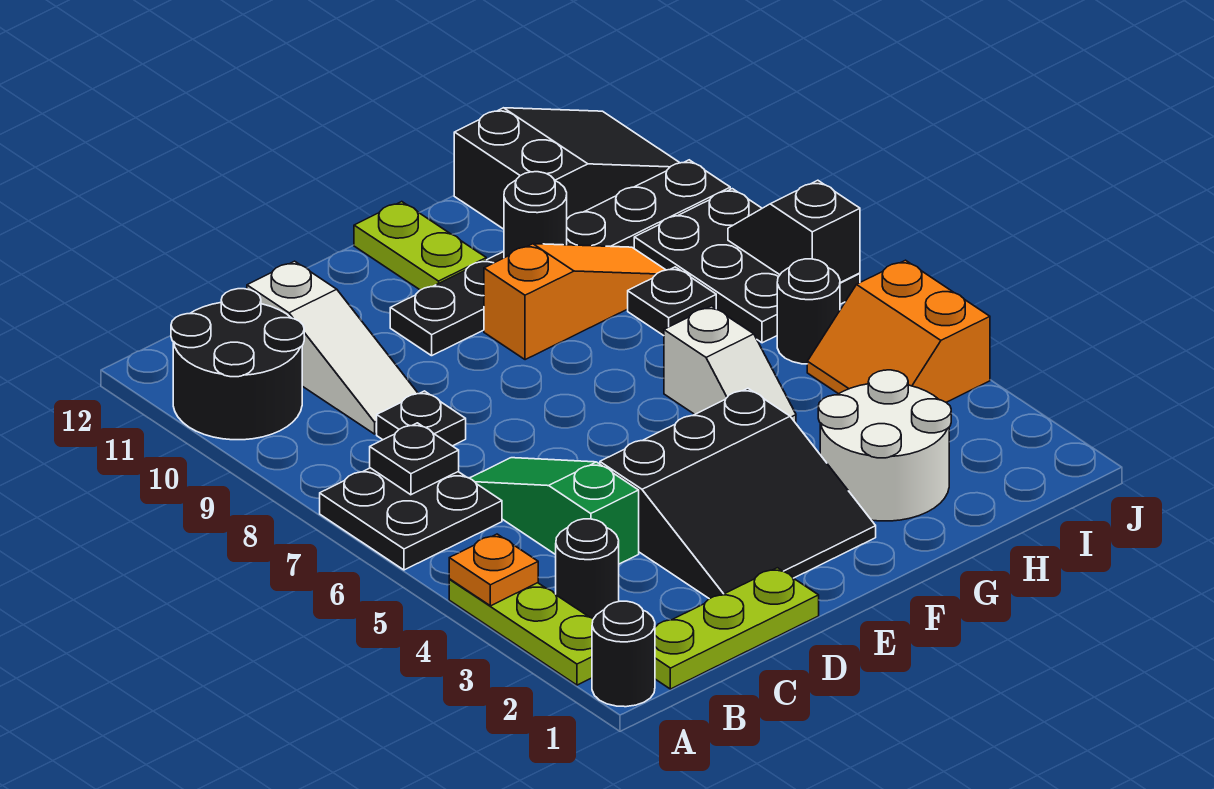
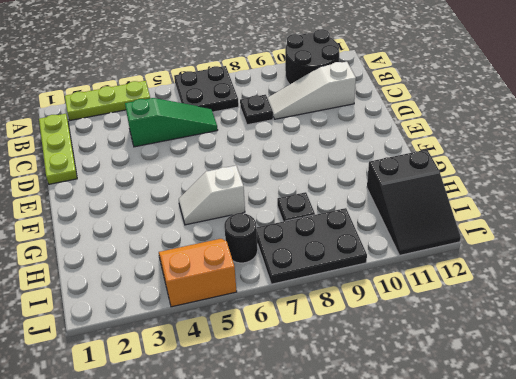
none -> black 1x1 round brick [592,601,655,707]
none -> black 1x1 round brick [556,519,619,619]
none -> black 3x3 slope [600,388,876,599]

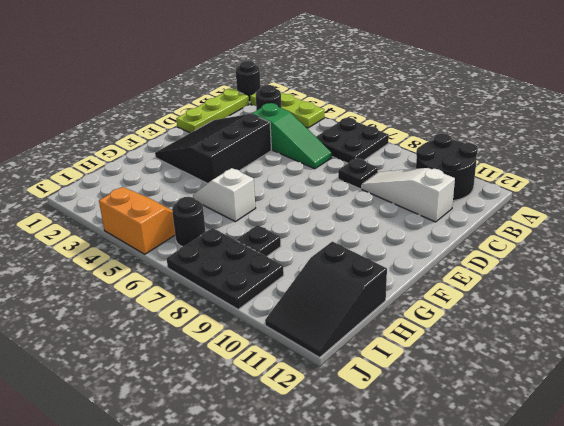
none -> black 1x6 plate [390,160,730,356]
none -> orange 1x3 slope [484,244,665,360]
none -> lime 1x2 plate [354,202,486,290]

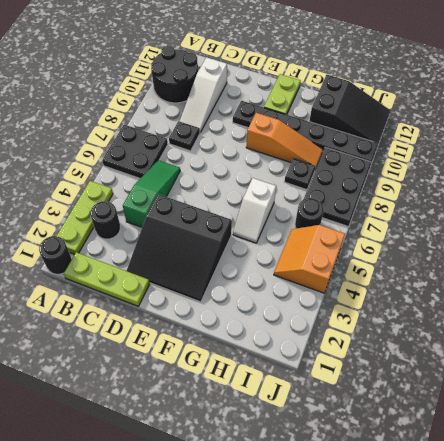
none -> white 2x2 round brick [818,370,951,521]
none -> orange 1x1 plate [449,534,538,606]
none -> black 1x1 plate [370,423,459,495]

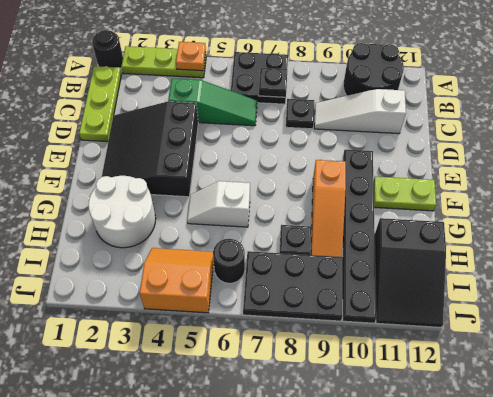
none -> black 1x1 round brick [556,519,619,619]
none -> black 1x1 round brick [504,172,567,258]
none -> black 1x2 slope [728,180,860,283]

